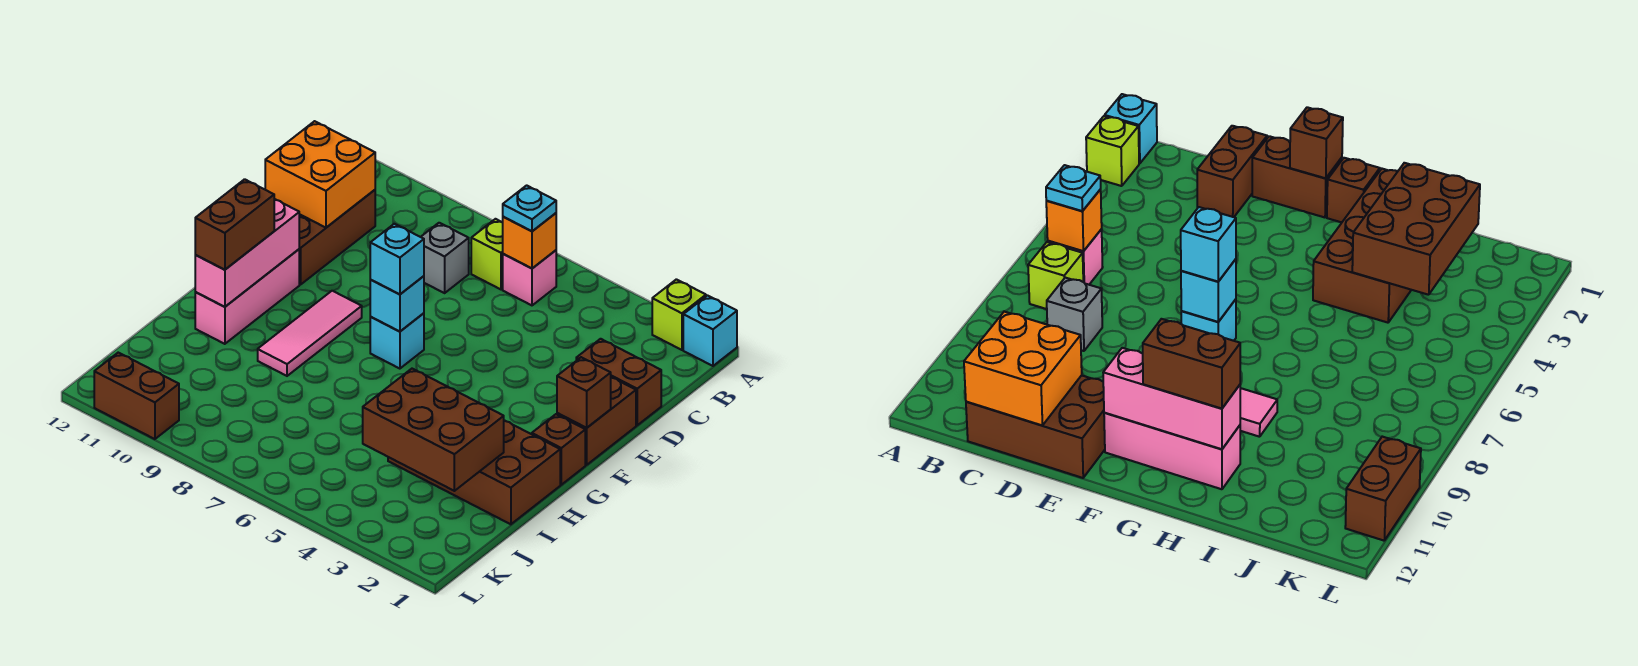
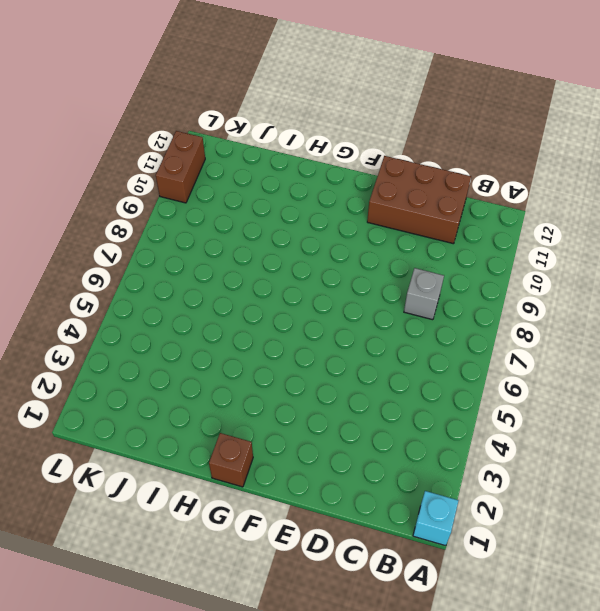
none -> lime 1x1 brick [652,279,706,350]
none -> pink 1x1 brick [503,250,556,305]
none -> lime 1x1 brick [471,219,503,289]

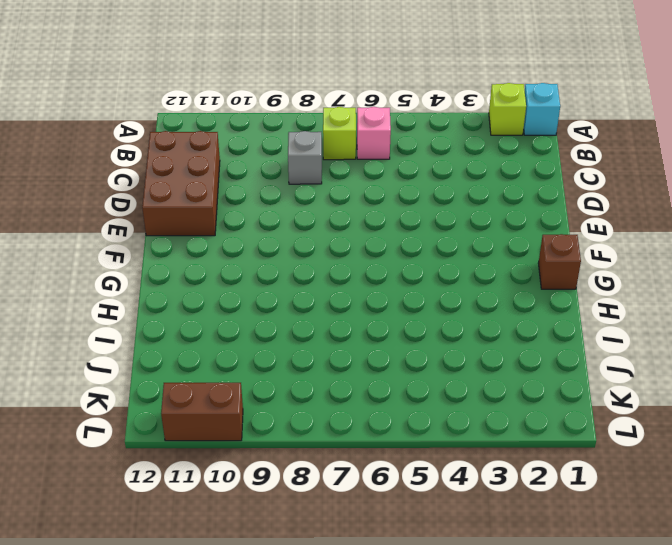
none -> brown 1x2 brick [576,339,661,425]
none -> brown 1x2 brick [557,377,636,465]
none -> cyan 1x1 brick [370,313,424,369]

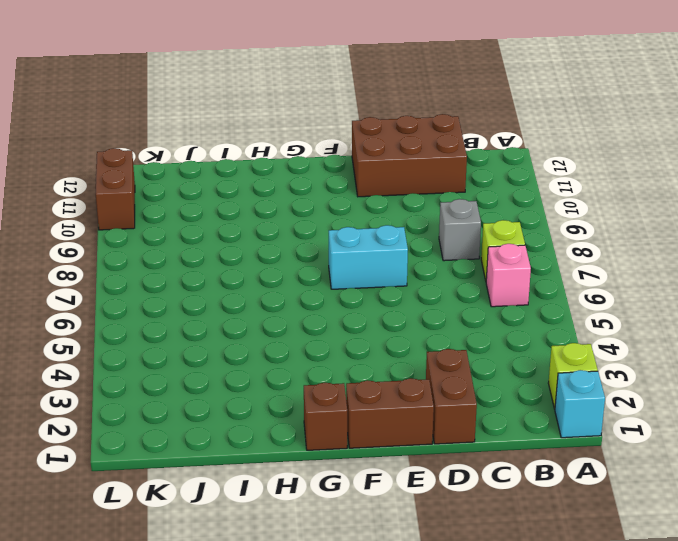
cyan 1x2 brick [329,225,408,289] -> cyan 1x1 brick [370,313,424,369]
none -> pink 1x3 tile [258,291,362,376]
none -> pink 1x3 brick [195,249,299,344]
none -> brown 2x4 brick [388,420,560,524]

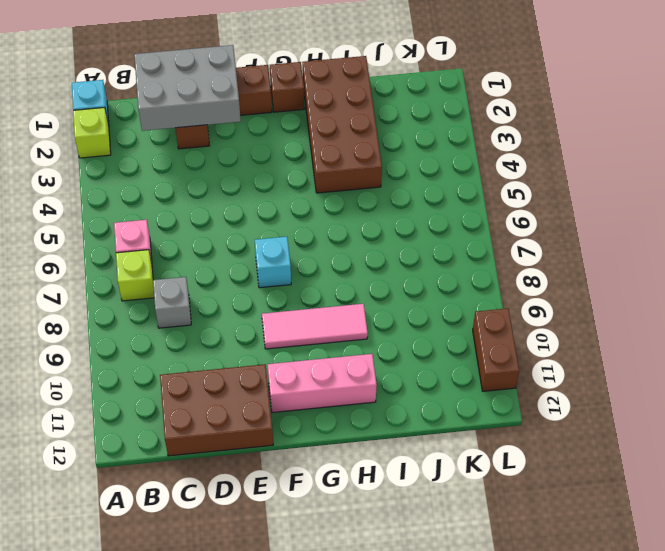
grey 2x3 brick [134,45,241,131] -> none
none -> orange 1x1 brick [503,213,556,268]
none -> orange 2x2 brick [265,121,375,228]
none -> brown 1x1 brick [557,357,611,428]

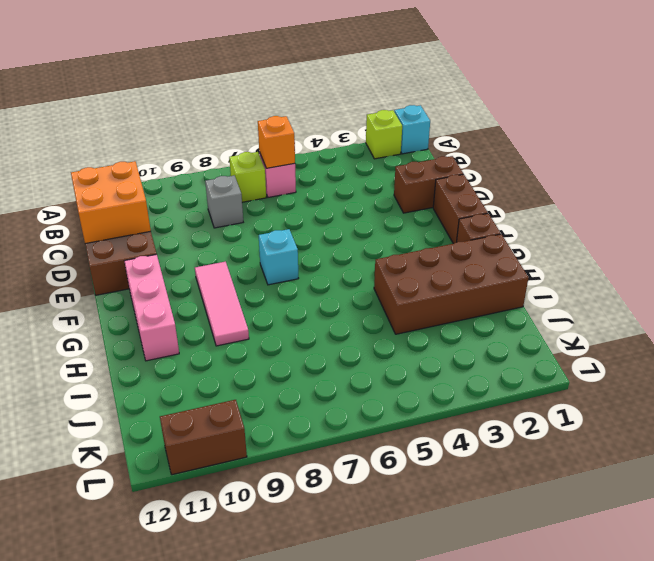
none -> brown 1x1 brick [557,357,611,428]
none -> cyan 1x1 brick [370,276,424,332]
none -> pink 1x3 brick [195,199,299,307]

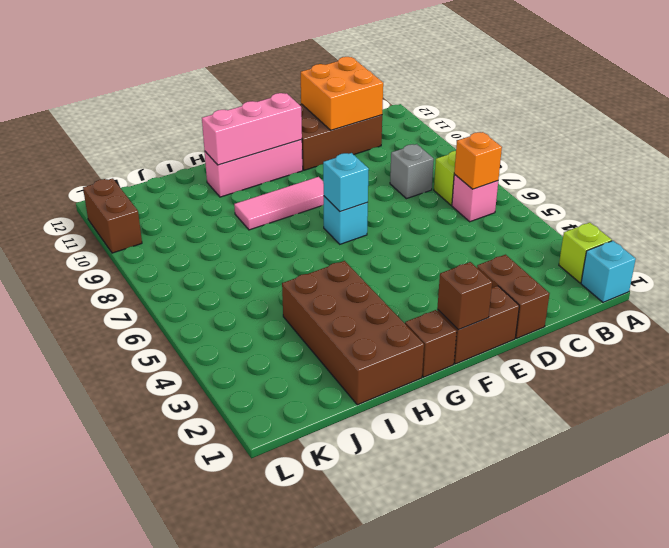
none -> brown 2x3 brick [363,369,504,491]
none -> cyan 1x1 plate [503,185,556,231]
none -> cyan 1x1 brick [370,224,424,294]

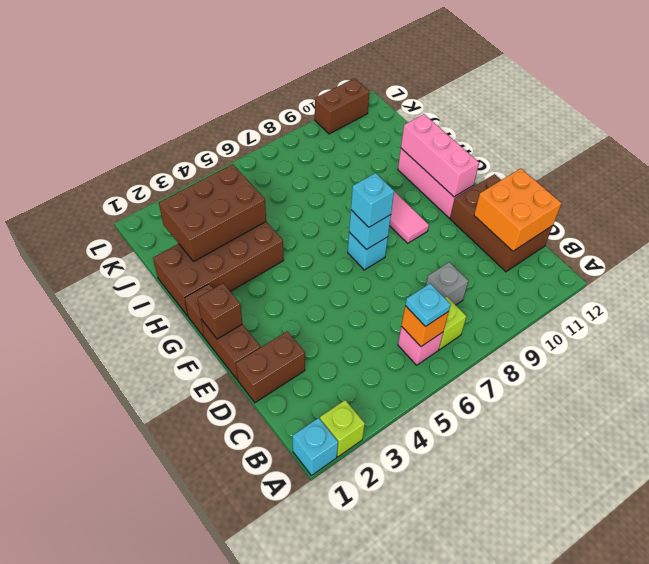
none -> brown 1x2 brick [195,179,274,270]

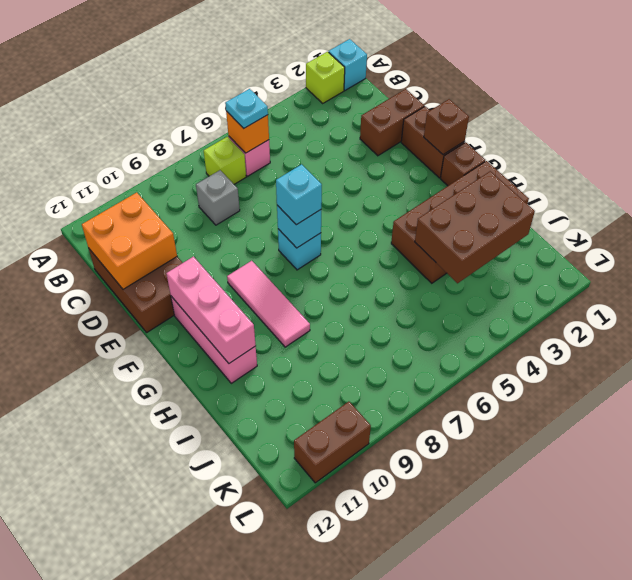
none -> brown 1x2 brick [195,179,274,270]

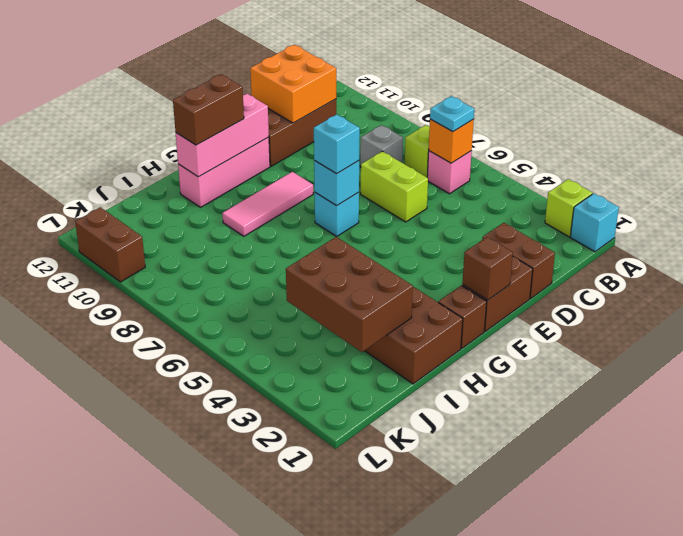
lime 1x2 brick [361,151,428,222] -> none

